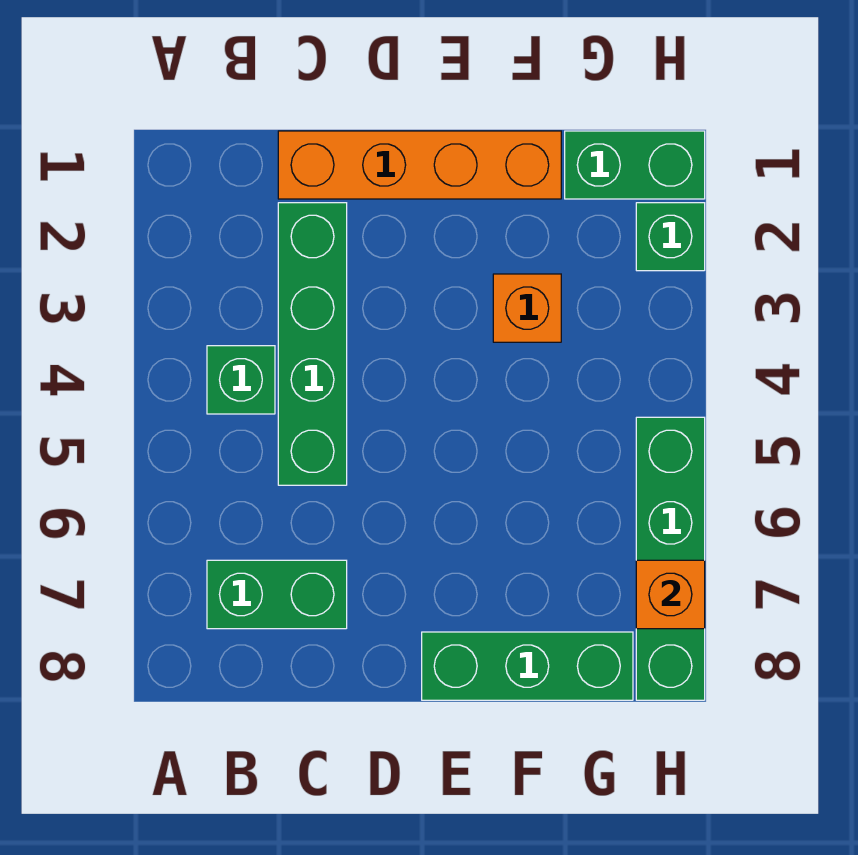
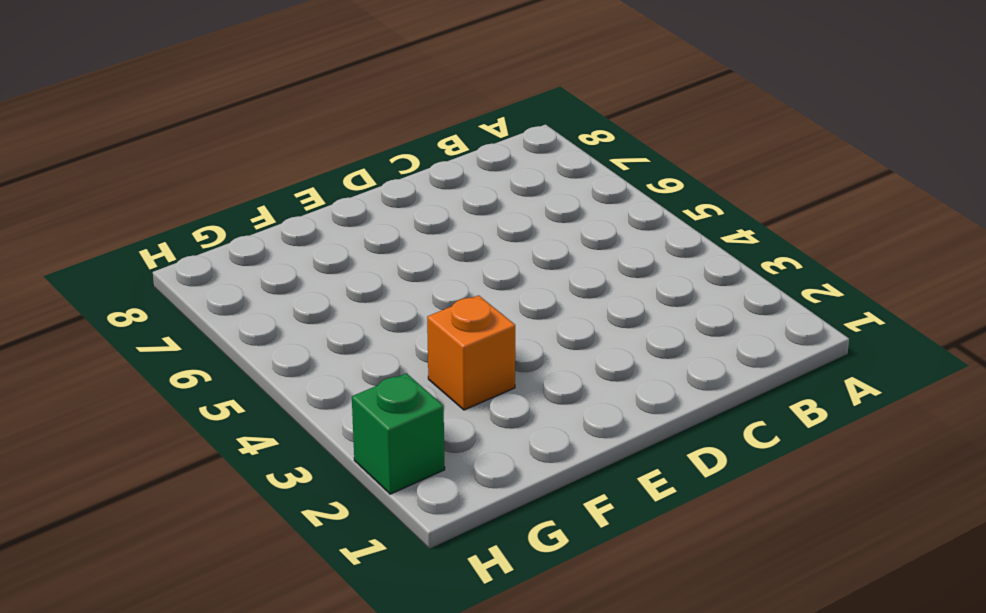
none -> green 1x1 brick [207,346,275,414]
none -> green 1x2 brick [207,560,347,629]

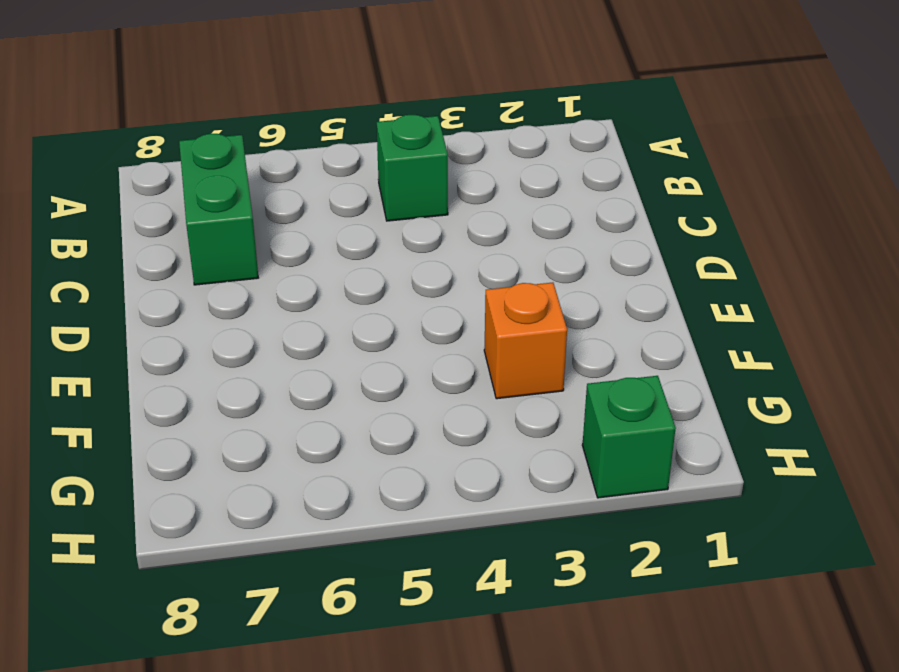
none -> orange 1x4 brick [278,131,561,199]
none -> green 1x4 brick [278,203,347,485]

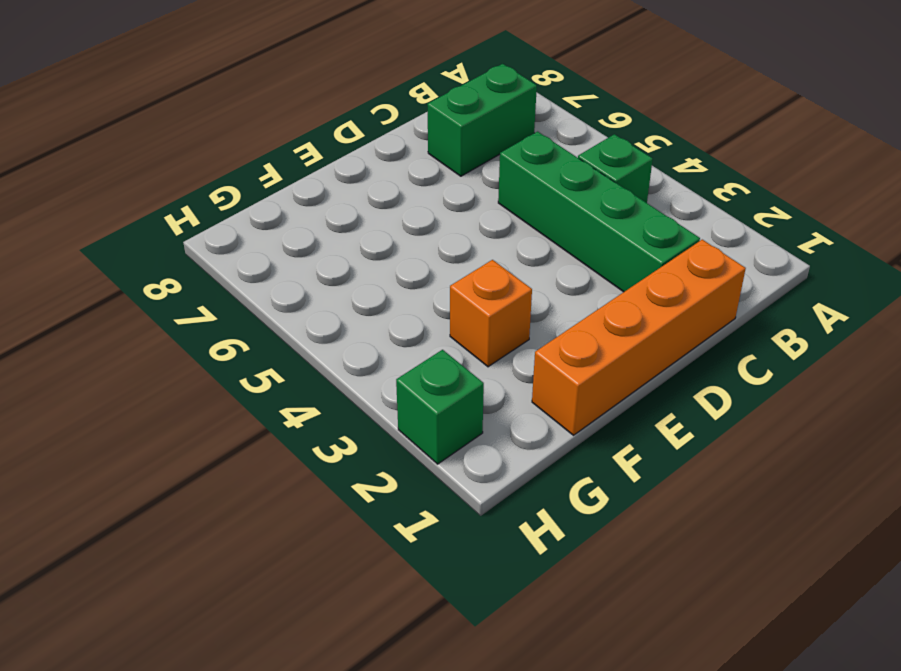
none -> green 1x3 brick [422,632,633,700]
none -> green 1x2 brick [565,131,705,199]

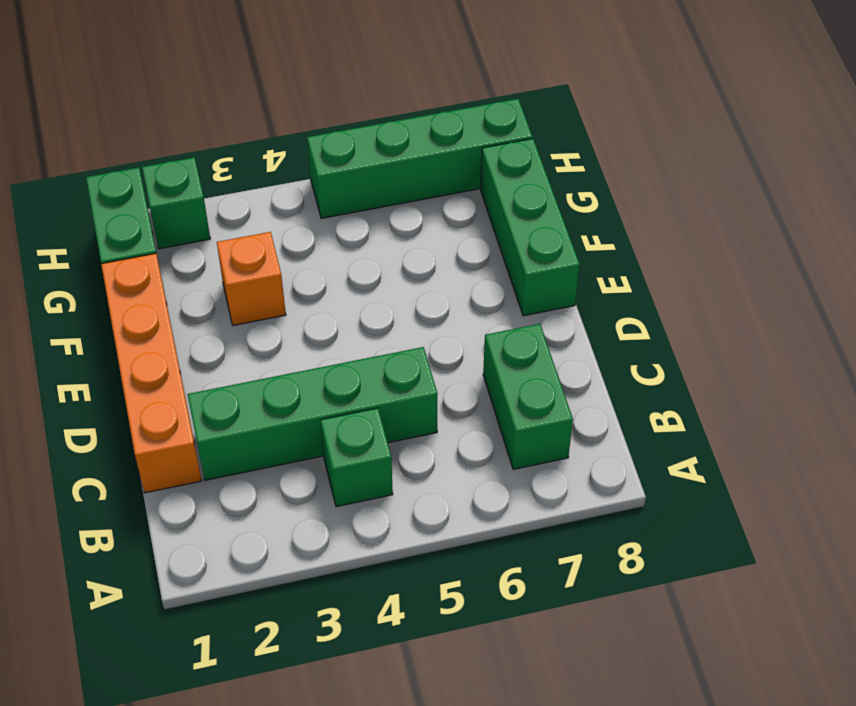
none -> orange 1x1 brick [636,560,705,629]

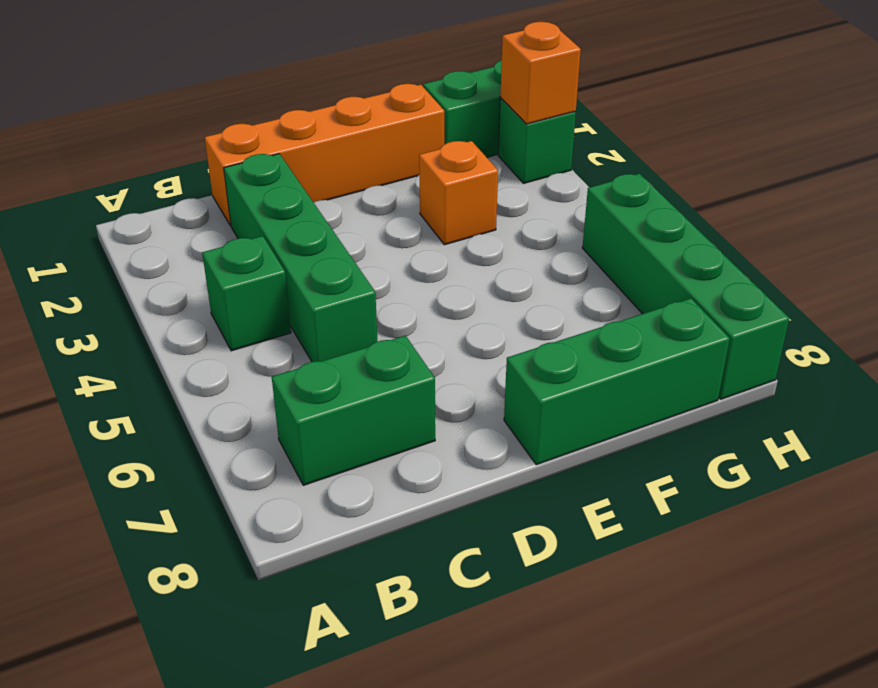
orange 1x1 brick [500,22,581,124] -> orange 1x1 brick moved to [636,560,705,629]

